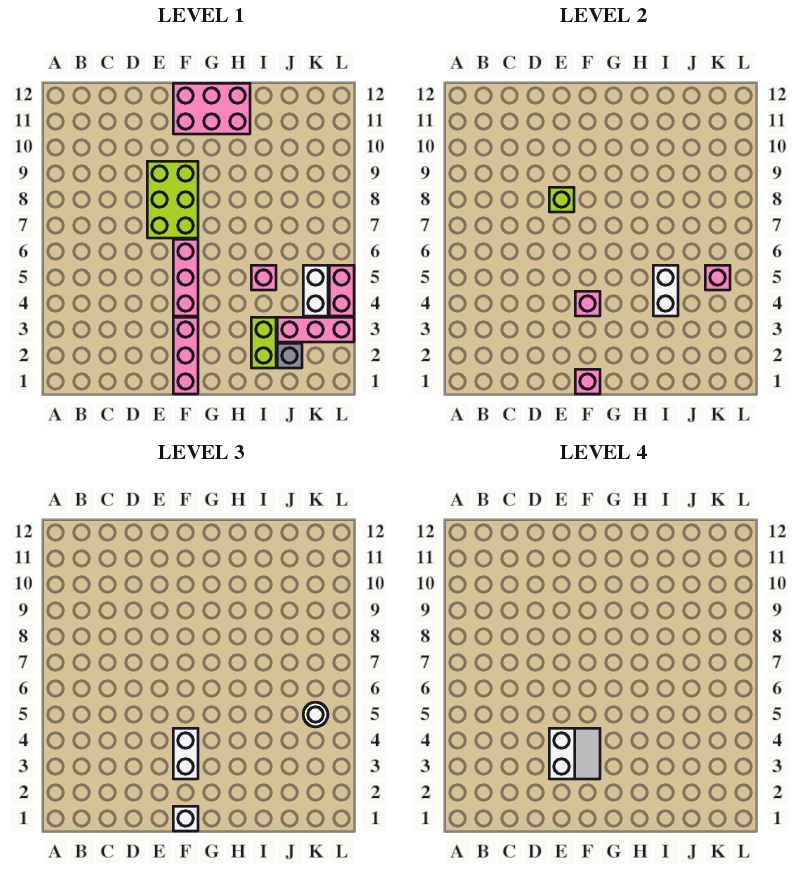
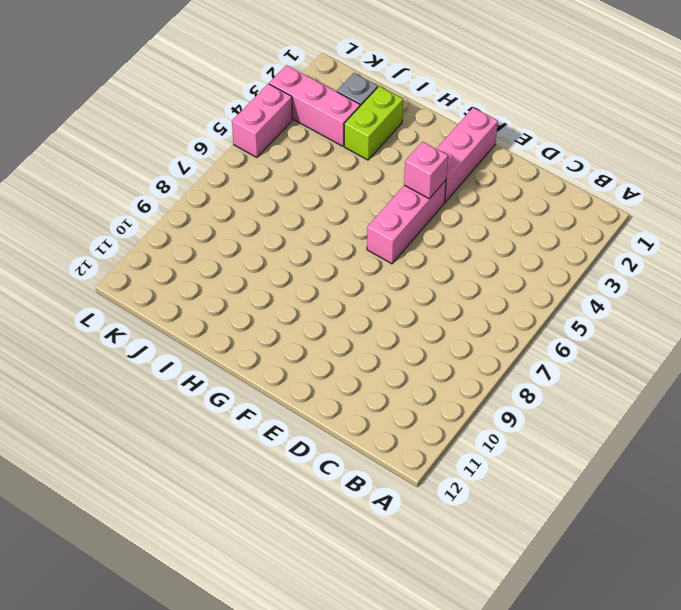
none -> lime 2x3 brick [147,161,198,238]
none -> pink 2x3 brick [173,83,250,134]
none -> pink 1x1 brick [251,265,276,290]

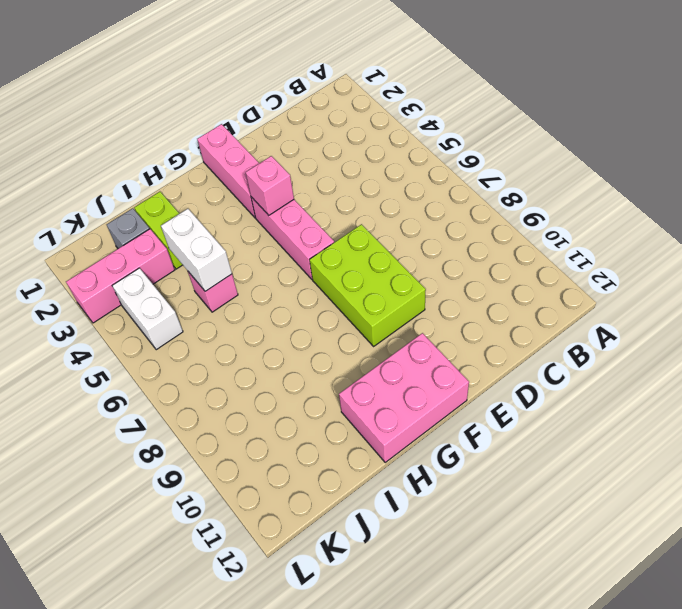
none -> pink 1x2 brick [329,265,354,316]
none -> lime 1x1 brick [549,187,574,212]
none -> pink 1x1 brick [575,369,600,394]

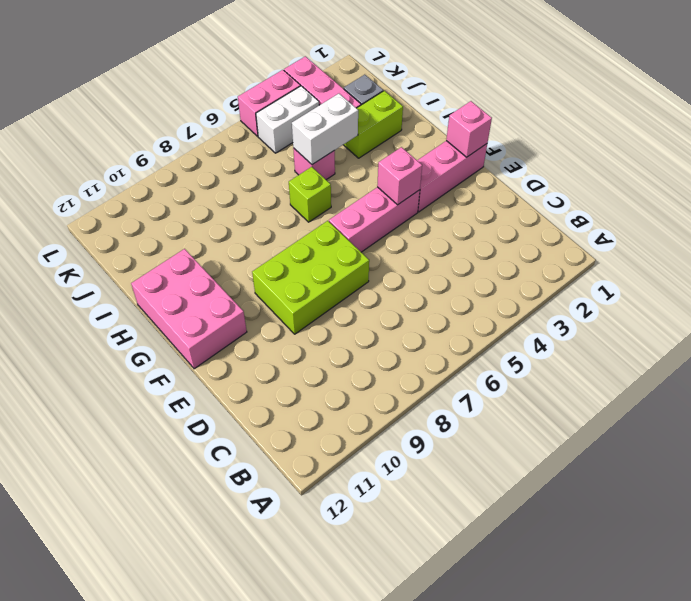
lime 1x1 brick [289,167,331,222] -> lime 1x1 brick moved to [549,187,574,212]
none -> pink 1x1 brick [705,265,730,290]
none -> white 1x1 brick [173,806,198,831]
none -> white 1x2 brick [173,728,198,779]

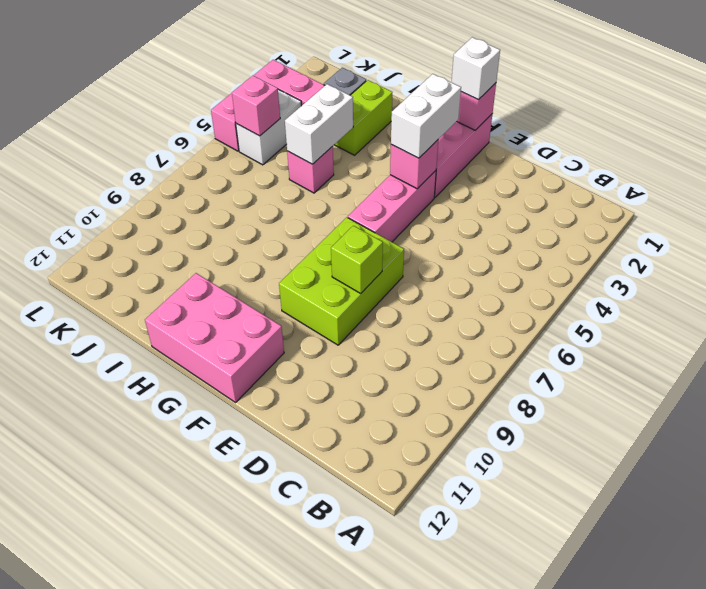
none -> white 1x1 round brick [303,702,328,727]
none -> white 2x2 slope [549,728,600,779]

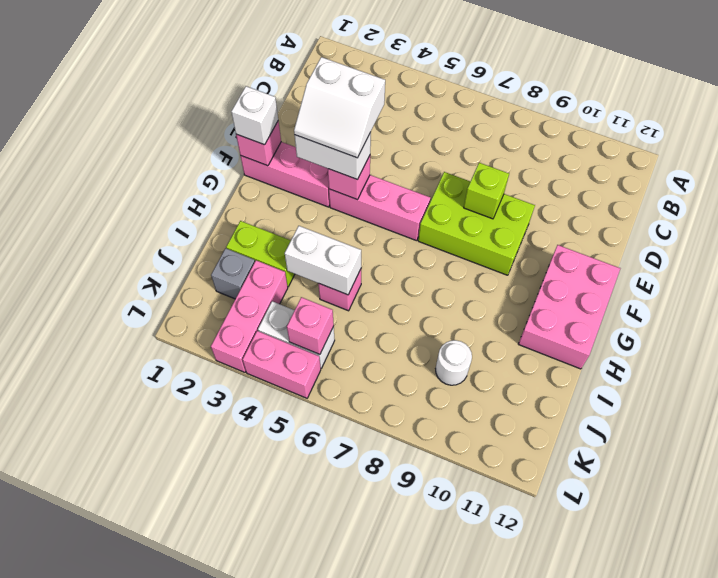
white 1x1 round brick [436,340,472,385] -> white 1x1 round brick moved to [303,702,328,727]

